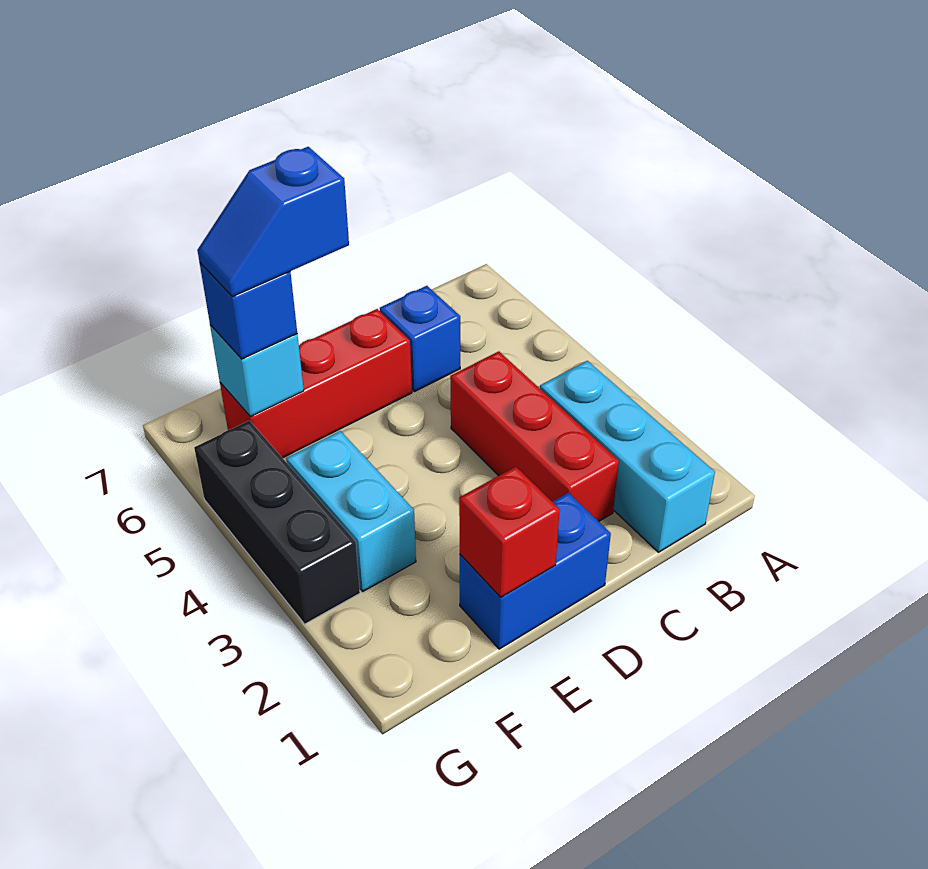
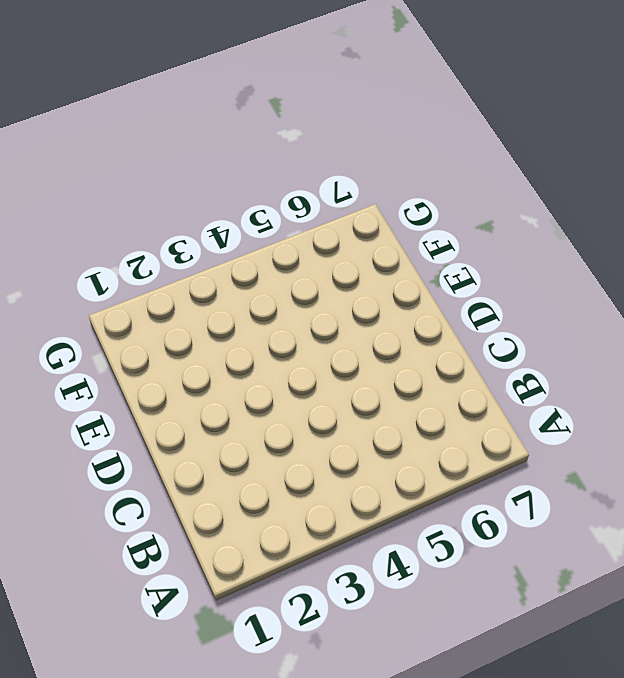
none -> cyan 1x3 brick [540,361,715,552]
none -> red 1x3 brick [450,351,619,521]

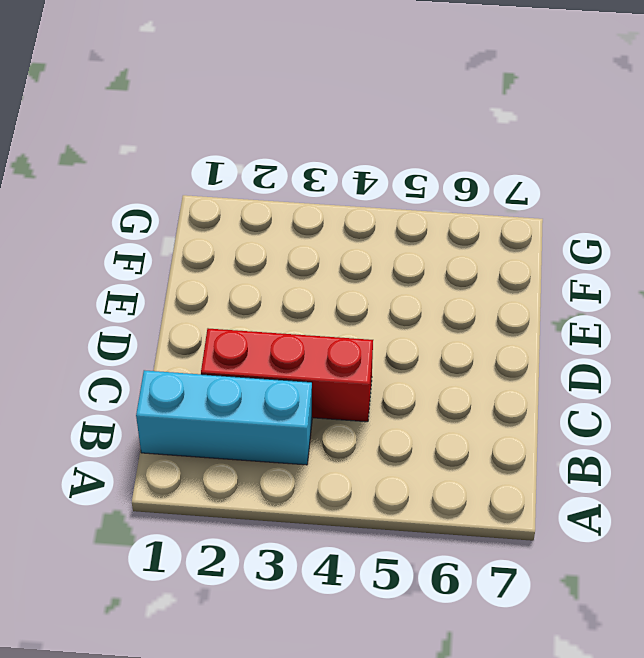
none -> blue 1x1 brick [380,286,460,392]
none -> blue 1x2 brick [460,493,611,649]

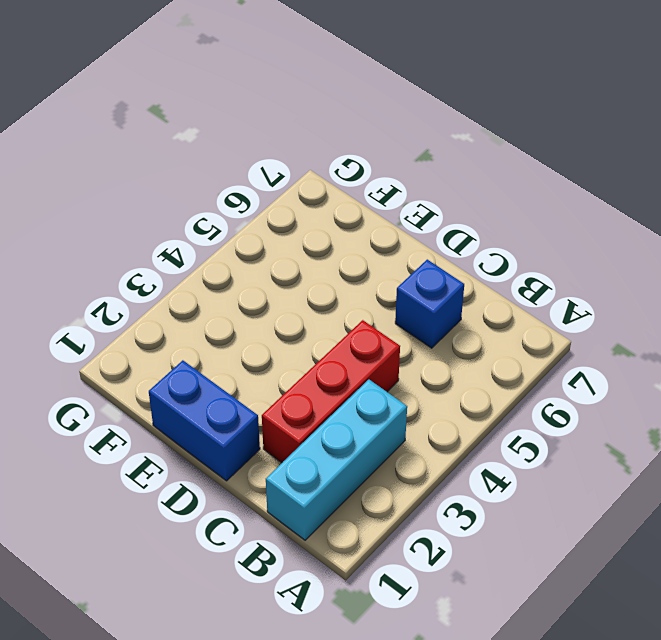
none -> red 1x3 brick [220,309,412,458]
none -> cyan 1x2 brick [286,431,416,591]

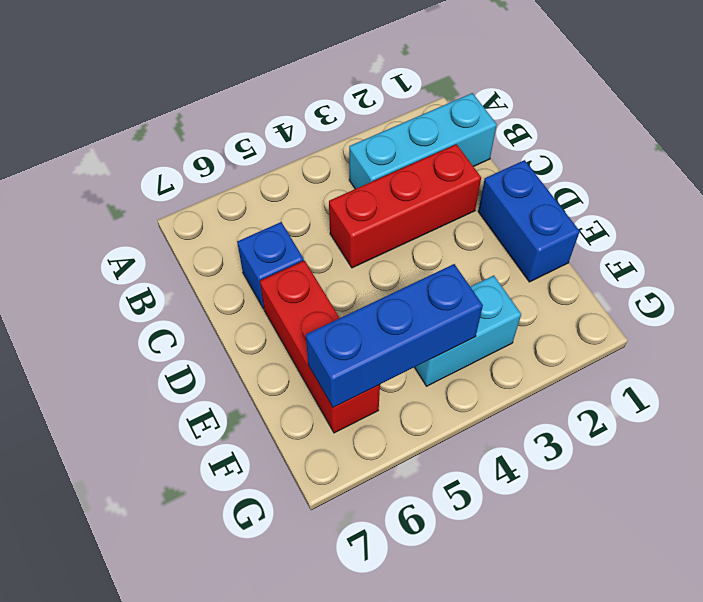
blue 1x3 brick [306,264,483,408] -> cyan 1x1 brick [210,325,304,417]
none -> black 1x3 brick [194,421,360,624]
none -> red 1x1 brick [459,467,560,597]

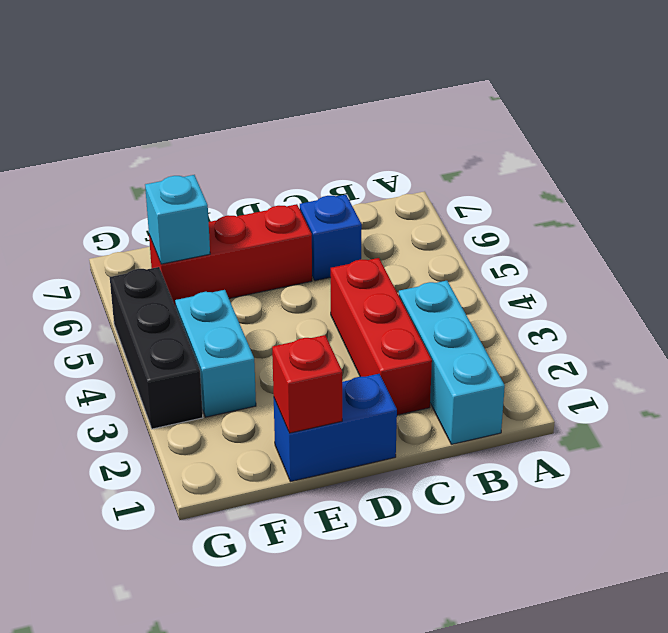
none -> blue 1x1 brick [200,263,297,359]
none -> blue 1x2 slope [197,147,349,297]

